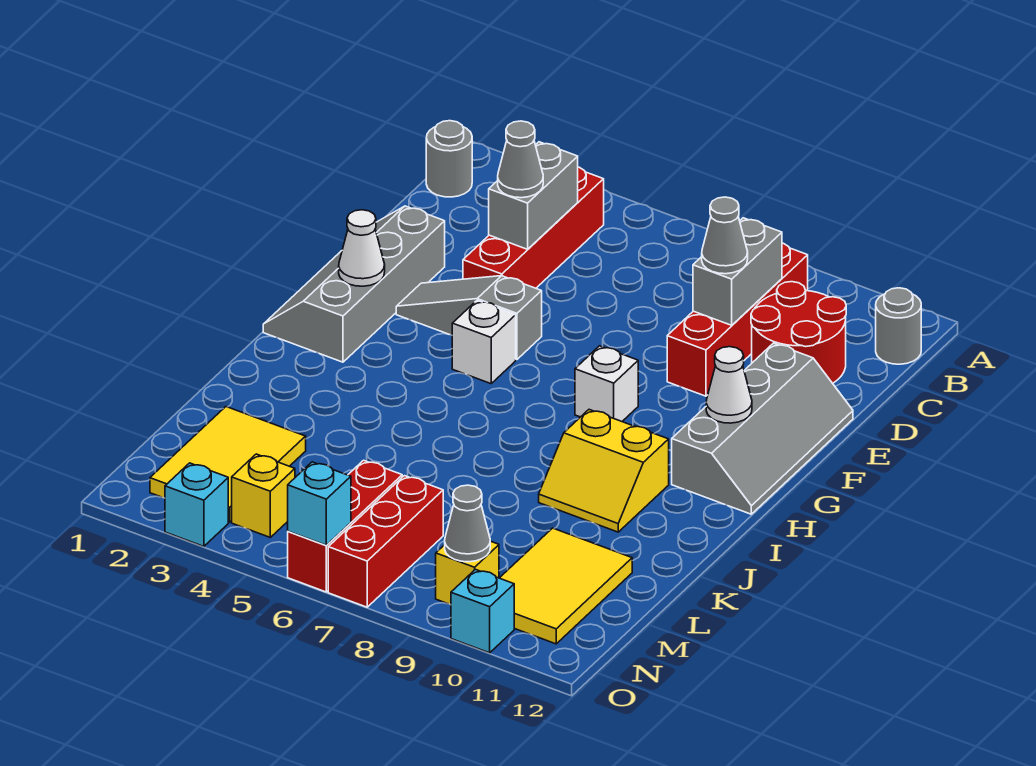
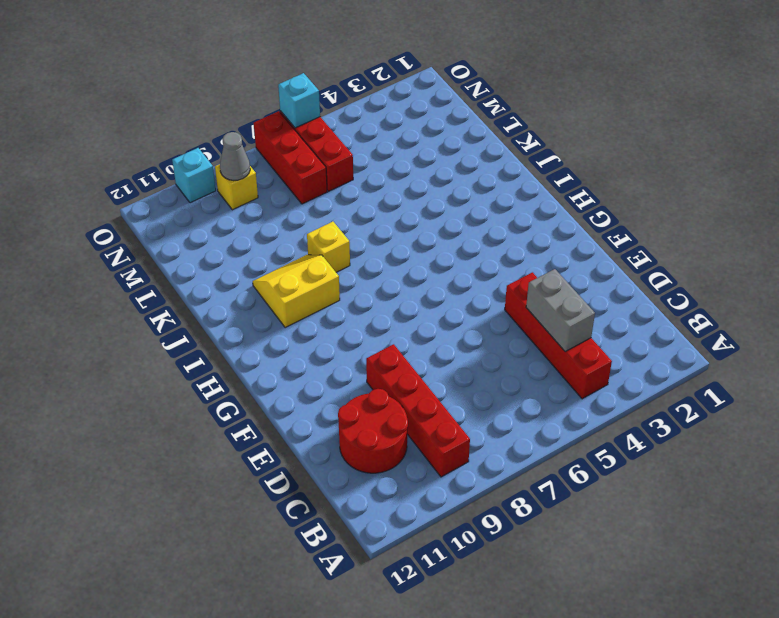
yellow 1x1 brick [307,222,350,272] -> yellow 1x1 brick moved to [232,454,295,537]
none -> grey 1x1 round brick [426,121,472,197]
none -> grey 1x1 round brick [876,288,921,364]
none -> grey 2x4 slope [263,206,445,362]

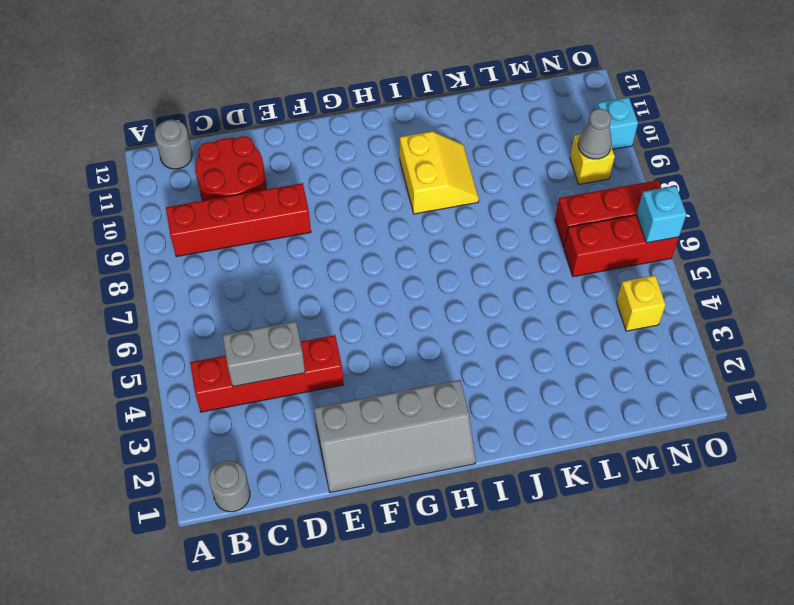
none -> grey 2x4 slope [672,343,853,514]
none -> grey 1x3 slope [396,276,542,360]
none -> white 1x1 brick [452,300,516,384]

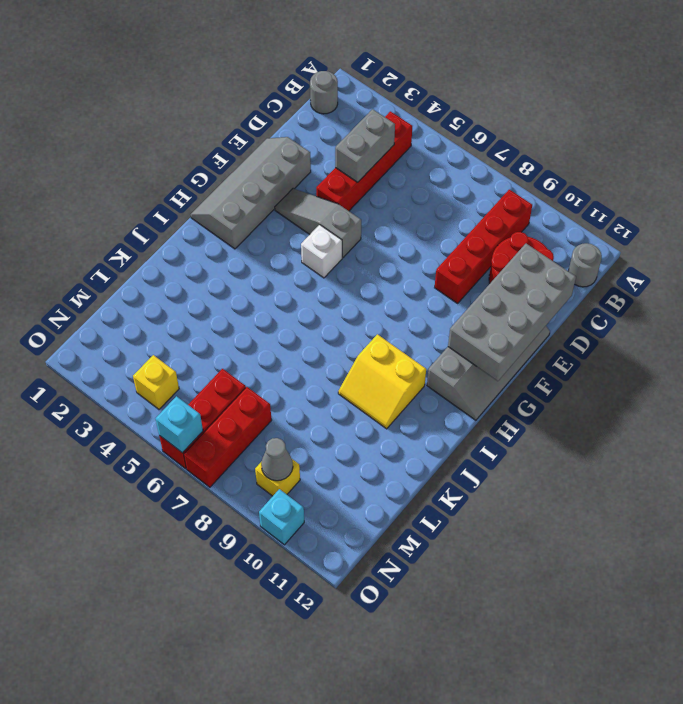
grey 2x4 brick [448,244,576,381] -> white 1x1 cone [706,347,752,423]
none -> white 1x1 brick [575,346,638,421]
none -> yellow 2x3 tile [150,407,306,522]
none -> yellow 2x3 tile [500,528,632,644]

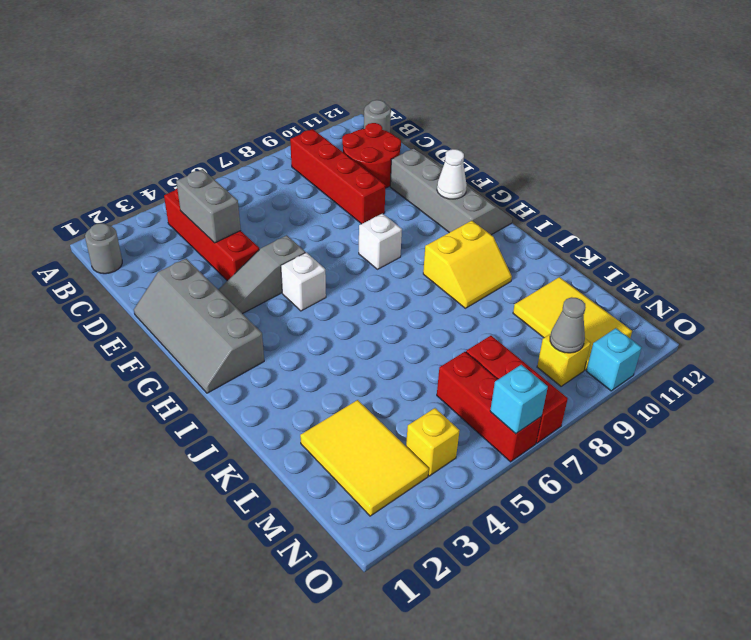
none -> cyan 1x1 brick [165,463,228,546]
none -> grey 1x2 brick [693,218,782,325]
none -> white 1x1 cone [339,210,385,286]

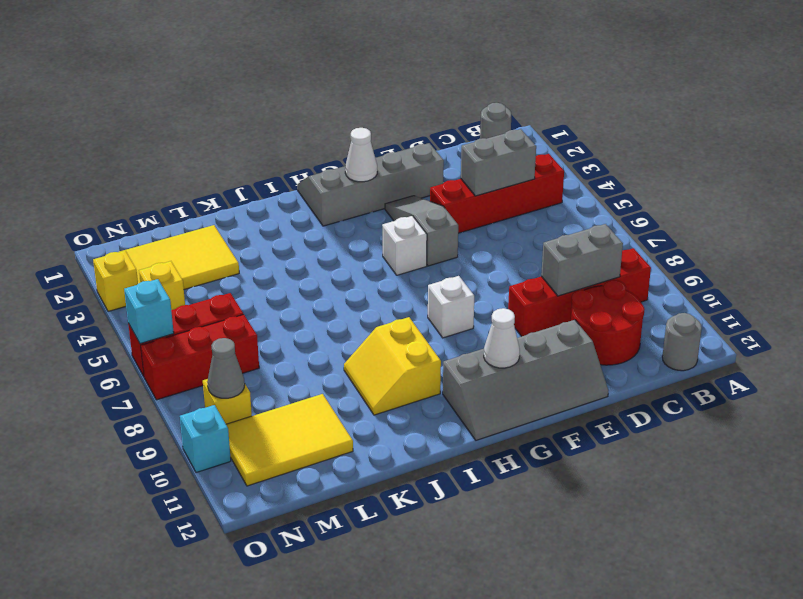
yellow 1x1 brick [93,251,138,311] -> cyan 1x1 brick [165,463,228,546]
none -> grey 1x1 cone [498,121,543,198]
none -> grey 1x1 cone [702,197,748,274]

